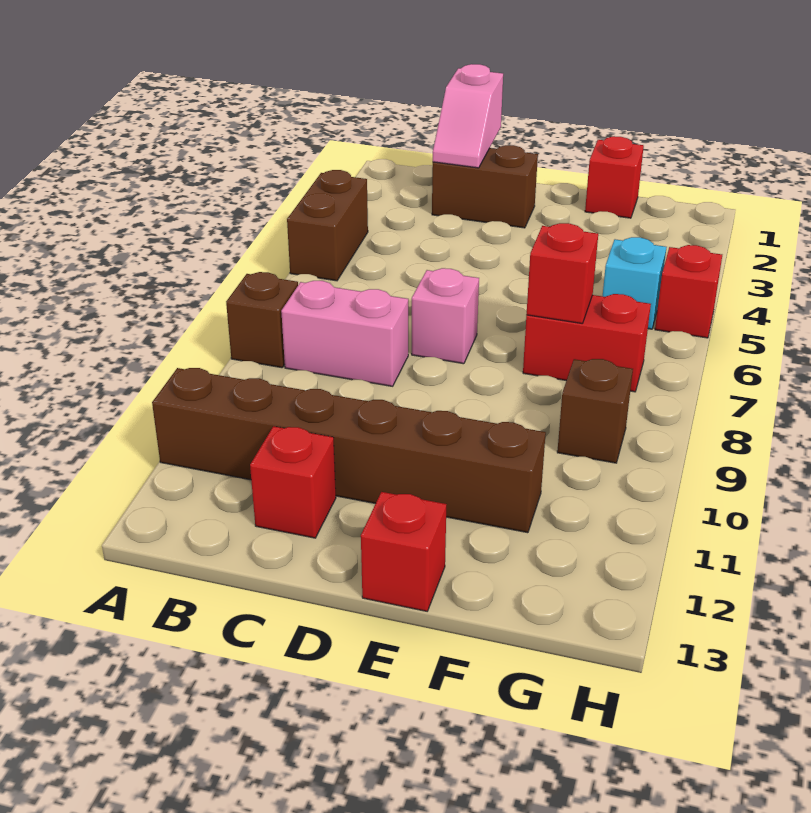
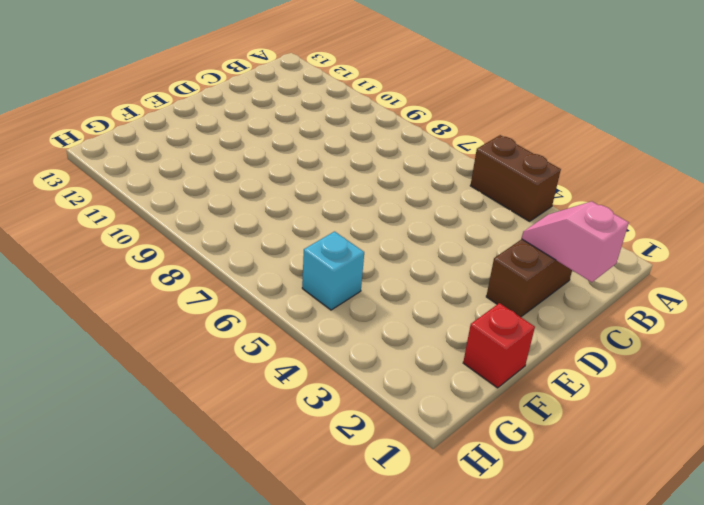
none -> brown 1x1 brick [226,272,298,368]
none -> brown 1x6 brick [152,368,546,533]
none -> pink 1x2 brick [281,281,408,386]

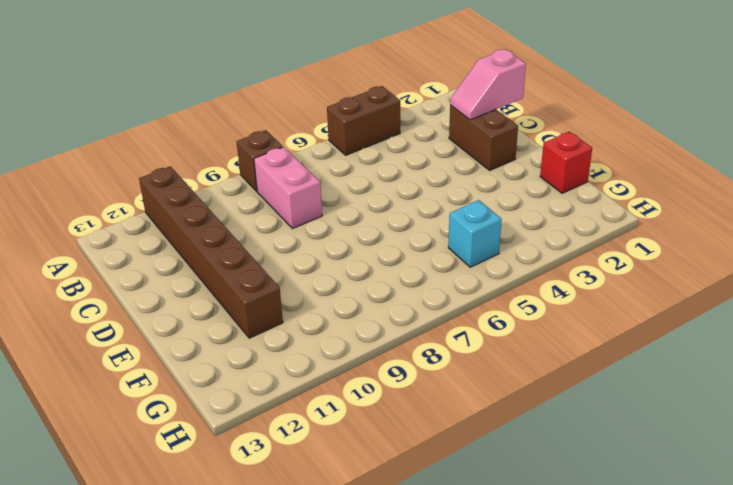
none -> red 1x1 brick [250,426,336,538]
none -> pink 1x1 brick [412,268,479,364]
none -> red 1x1 brick [361,492,446,611]

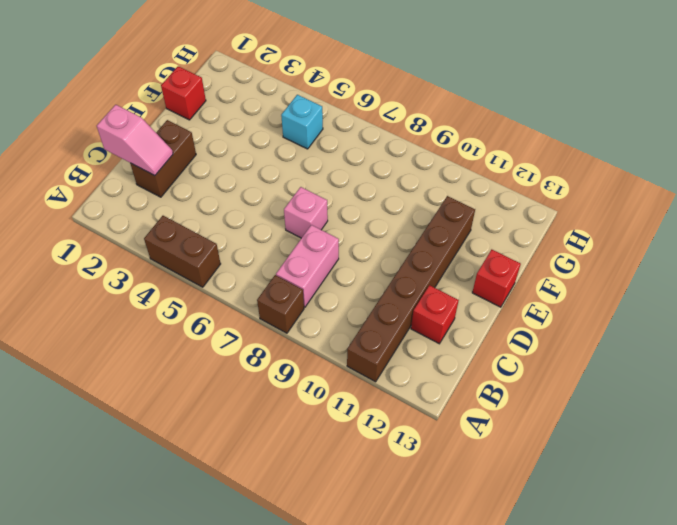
none -> red 1x2 brick [523,294,651,392]
none -> brown 1x1 brick [557,359,633,463]
none -> red 1x1 brick [655,245,722,338]

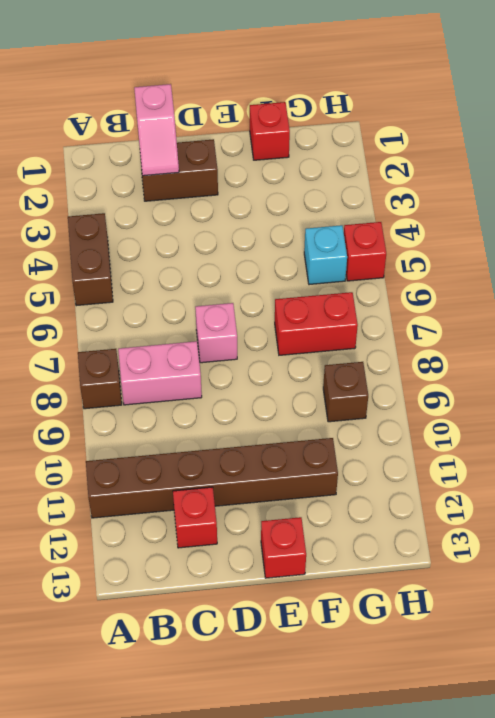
none -> red 1x1 brick [526,223,598,323]

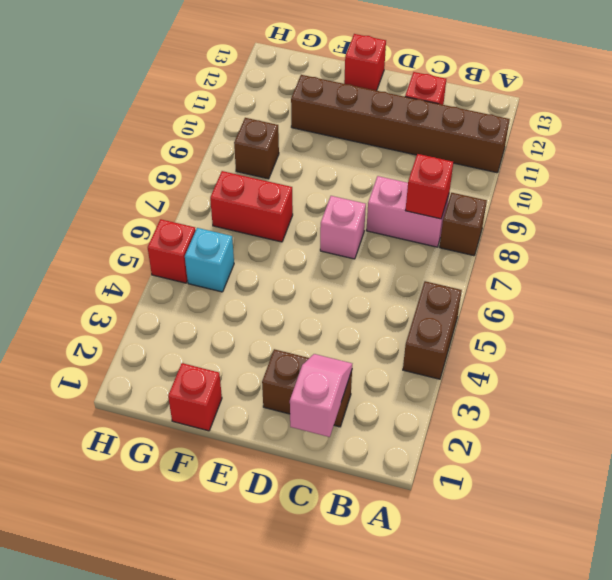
red 1x1 brick [406,154,453,219] -> red 1x1 brick moved to [526,223,598,323]

